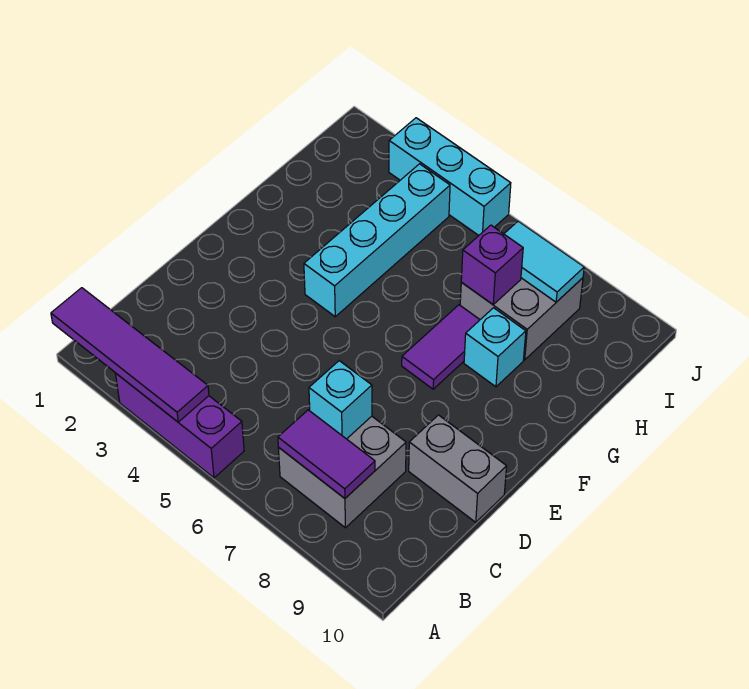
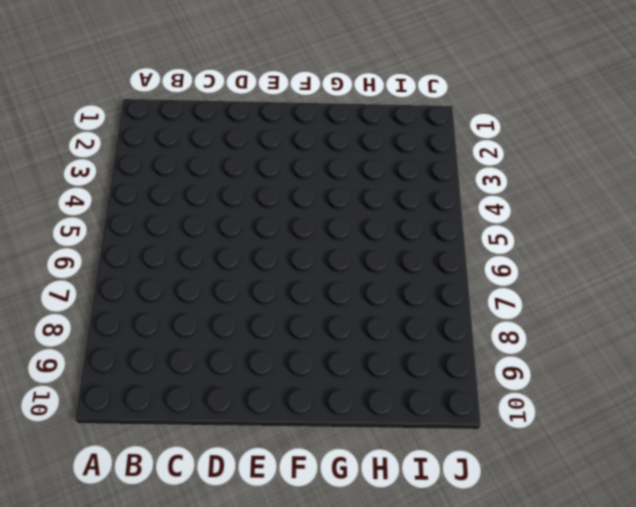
none -> purple 1x3 brick [115,373,244,478]
none -> grey 2x2 brick [278,416,406,528]
none -> grey 1x2 brick [409,415,507,522]

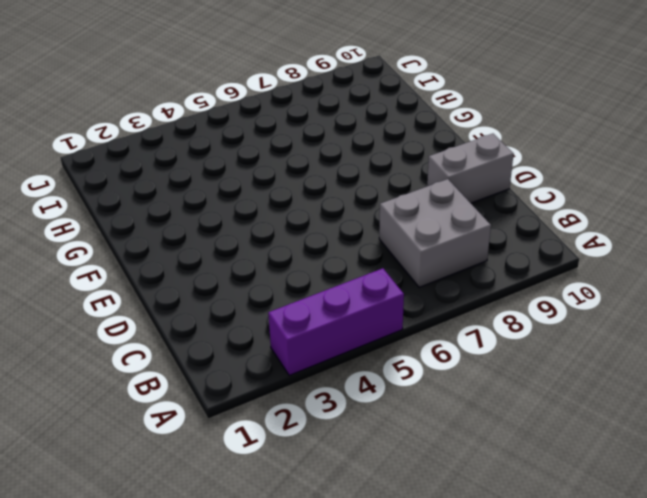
none -> cyan 1x4 brick [304,164,450,317]
none -> purple 1x2 tile [402,305,480,389]
none -> cyan 1x1 brick [464,308,526,387]

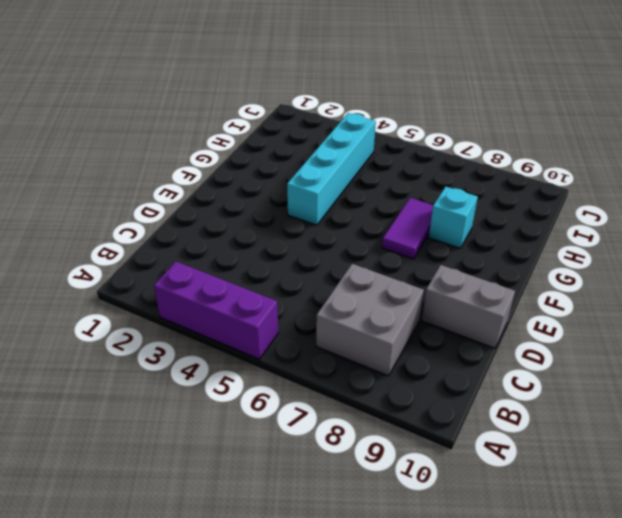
none -> grey 2x2 brick [460,278,583,360]
none -> cyan 1x3 brick [389,118,511,235]
none -> purple 1x4 tile [51,288,209,422]

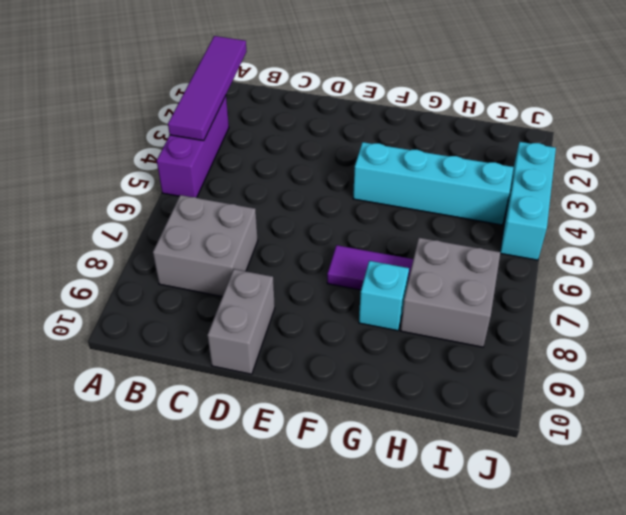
none -> purple 1x2 tile [278,410,375,498]
none -> cyan 1x1 brick [309,361,372,439]
none -> purple 1x1 brick [461,225,523,304]

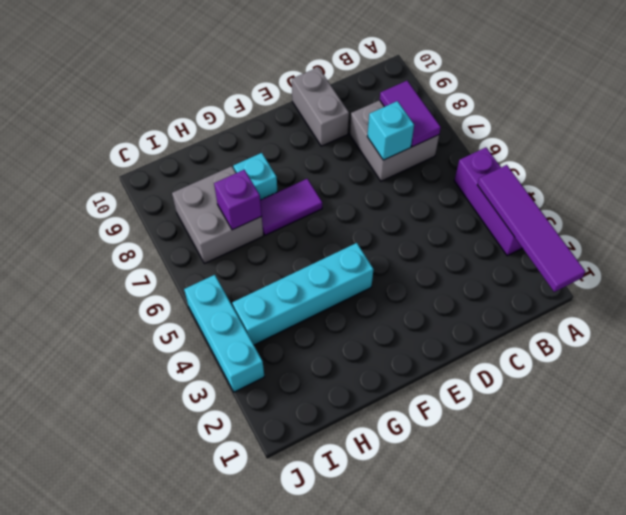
none -> cyan 1x2 tile [504,221,584,302]

